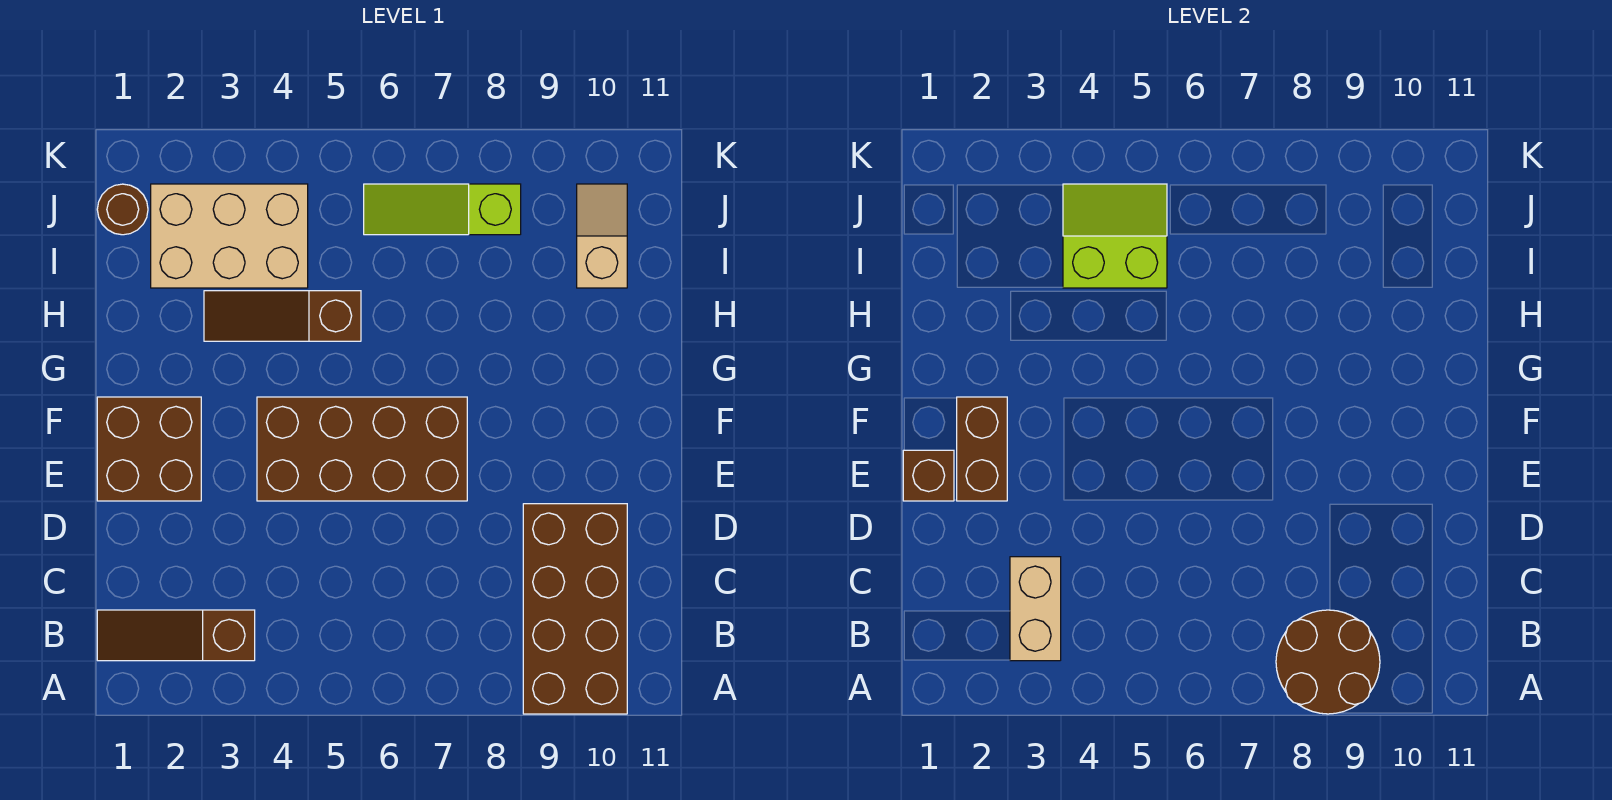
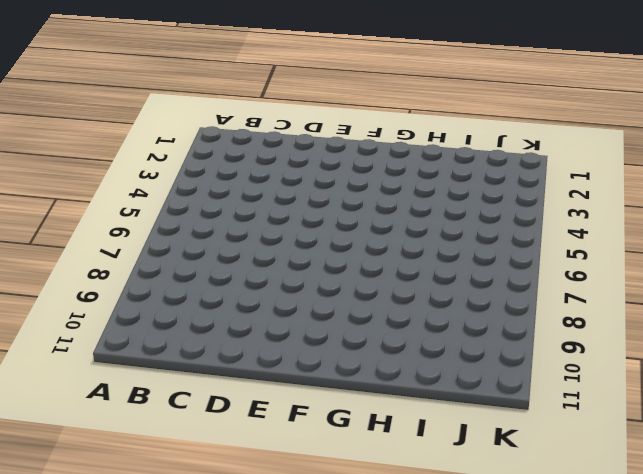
none -> brown 2x4 brick [523,504,627,714]
none -> brown 1x3 slope [97,610,255,661]
none -> brown 2x2 brick [97,397,201,501]

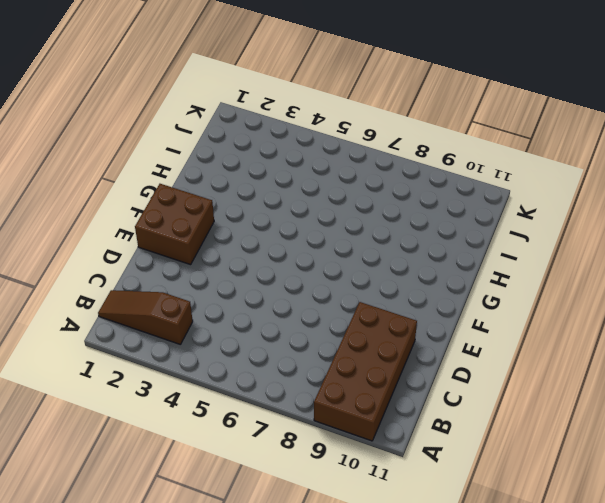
none -> brown 2x4 brick [257,397,467,501]
none -> brown 1x3 slope [204,291,361,341]
none -> tan 2x3 brick [151,184,308,288]

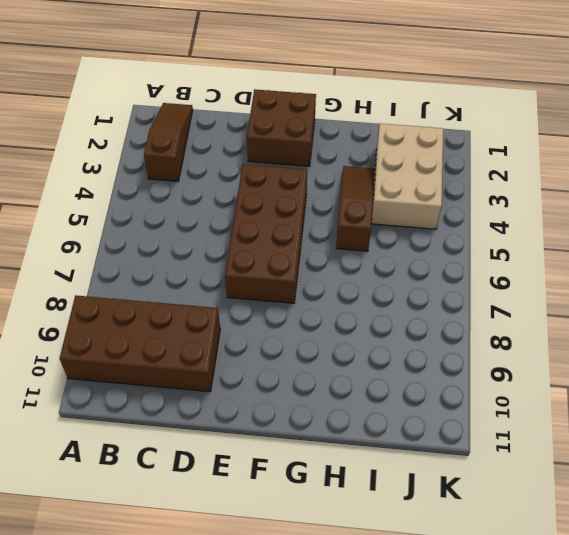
none -> tan 1x2 slope [577,184,627,288]
none -> brown 1x1 round brick [97,184,148,235]
none -> lime 1x3 slope [364,184,521,235]

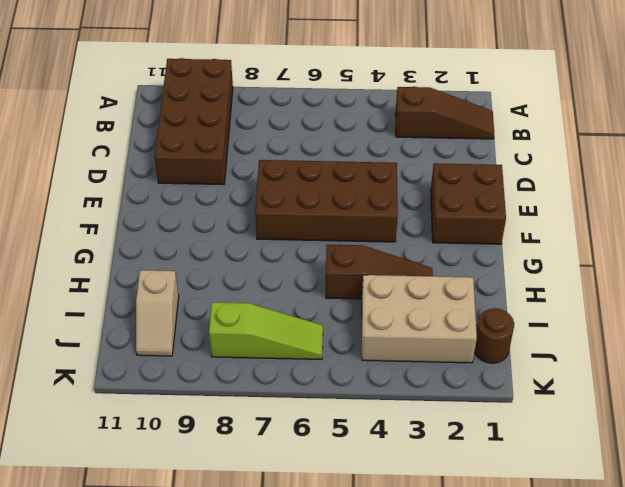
none -> brown 2x2 round brick [1276,610,1380,714]
none -> tan 1x2 brick [1010,557,1061,661]
none -> brown 1x1 brick [903,450,954,501]

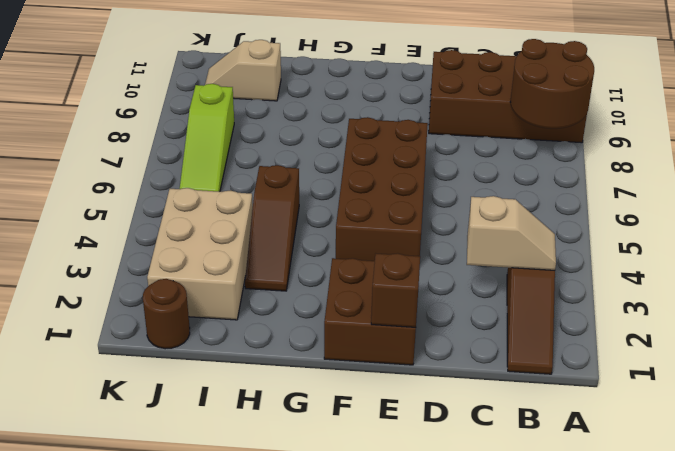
tan 1x2 slope [467,196,556,270] -> tan 1x2 brick [1010,557,1061,661]
none -> brown 1x2 brick [957,397,1007,501]
none -> lime 2x2 slope [1063,184,1167,288]

